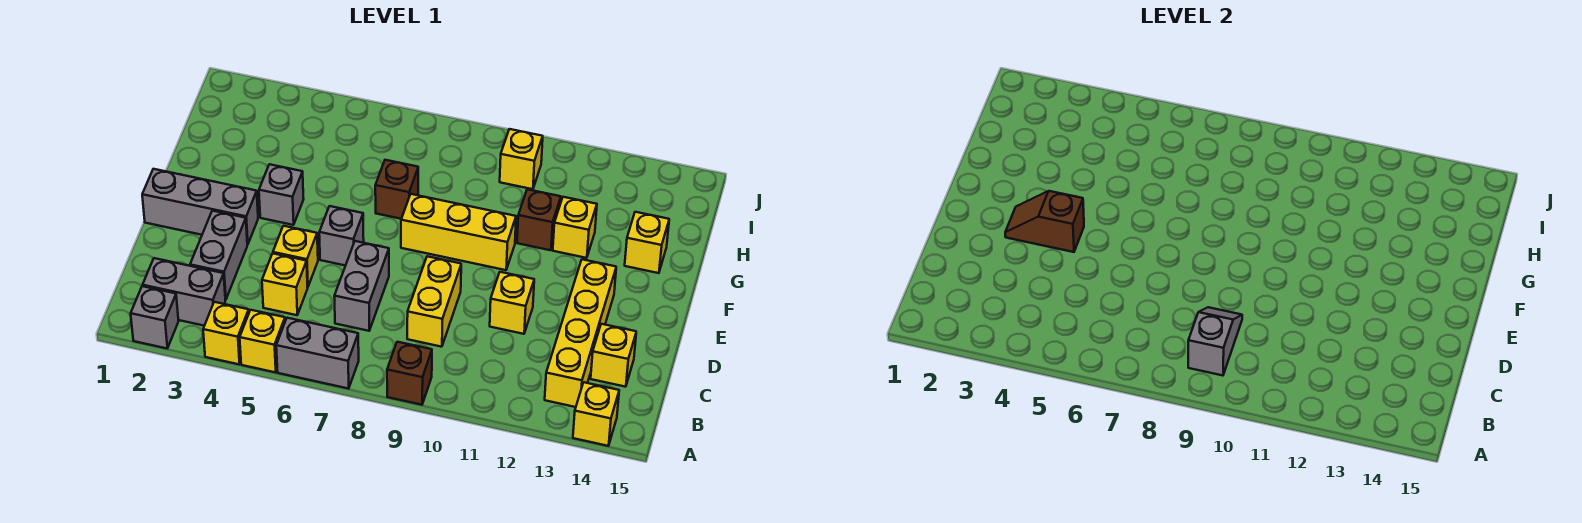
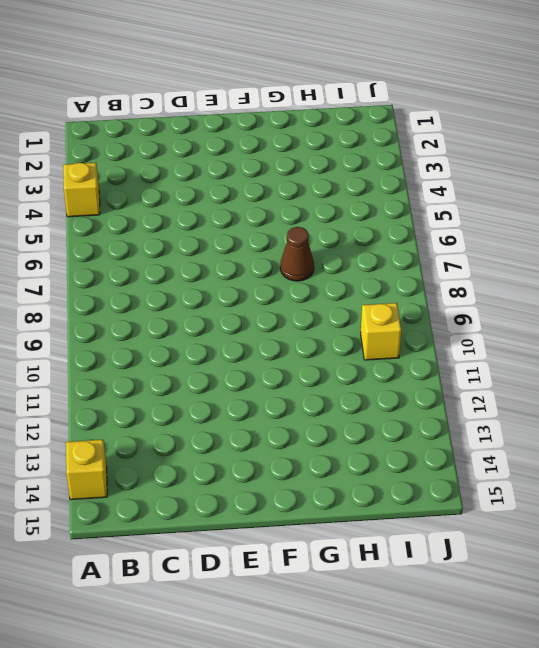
brown 1x1 cone [280,227,314,281] -> brown 1x1 brick [375,160,418,219]
none -> grey 1x1 brick [131,286,179,348]
none -> yellow 1x1 brick [240,310,285,373]
none -> grey 1x2 brick [276,318,359,389]

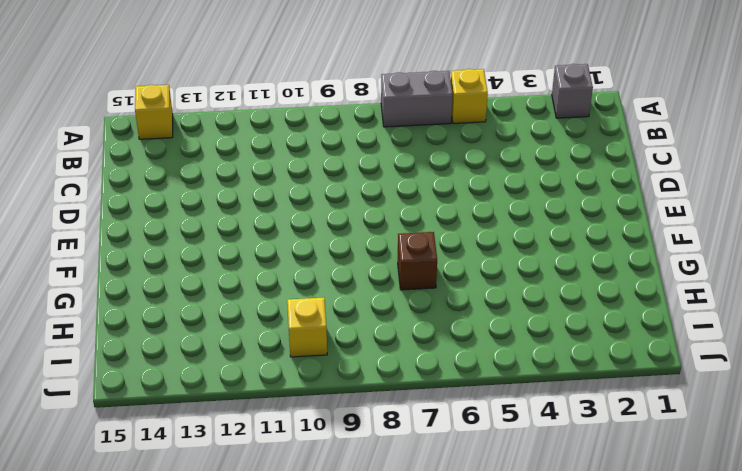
none -> yellow 1x1 brick [203,302,249,364]
none -> brown 1x1 brick [387,342,432,405]
none -> grey 1x2 brick [143,258,225,326]

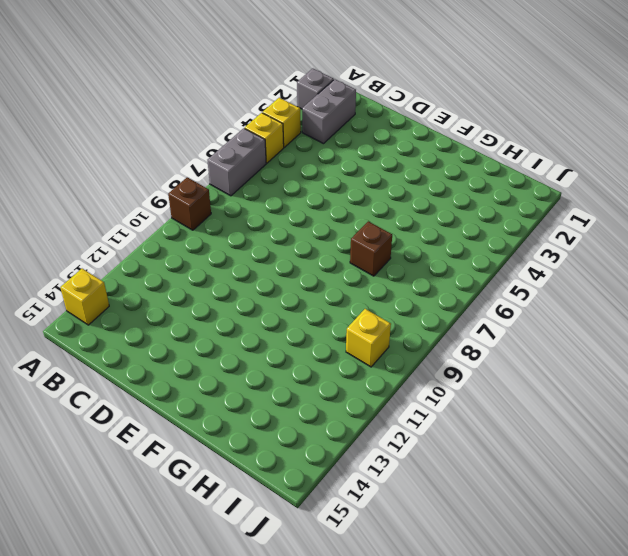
none -> yellow 1x4 brick [545,259,616,407]
none -> grey 1x2 brick [190,211,247,300]
none -> yellow 1x1 brick [262,254,308,315]

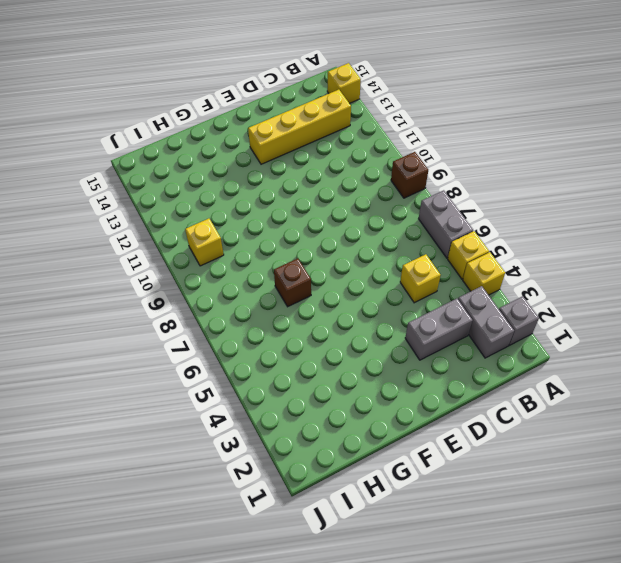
none -> grey 1x2 brick [334,241,389,331]
none -> yellow 1x2 brick [407,256,461,347]
none -> yellow 1x1 brick [591,324,636,387]

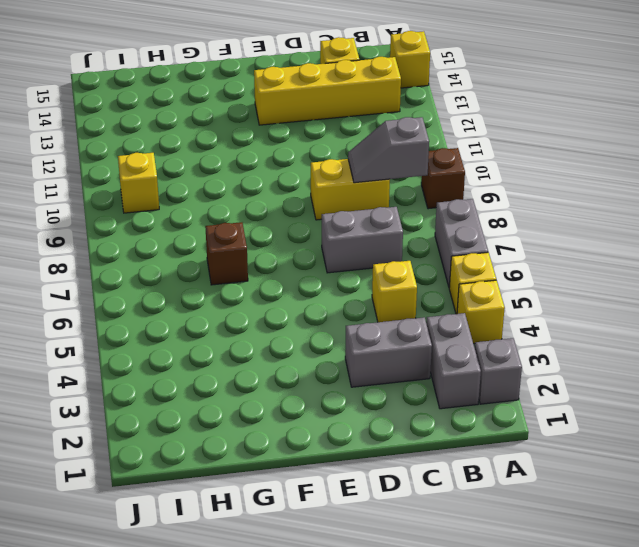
none -> yellow 1x1 brick [273,226,318,287]
none -> yellow 1x1 brick [490,272,534,334]
none -> grey 1x3 brick [142,169,258,245]

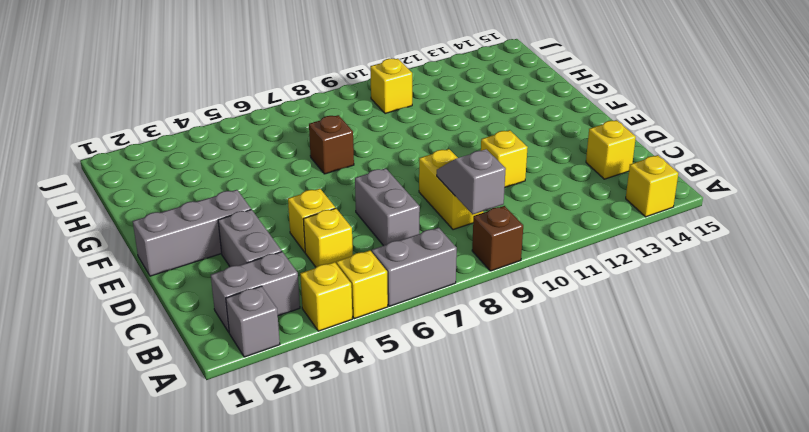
none -> yellow 1x4 brick [545,259,616,407]
none -> grey 1x1 brick [319,206,364,266]
none -> grey 1x1 brick [259,164,304,225]

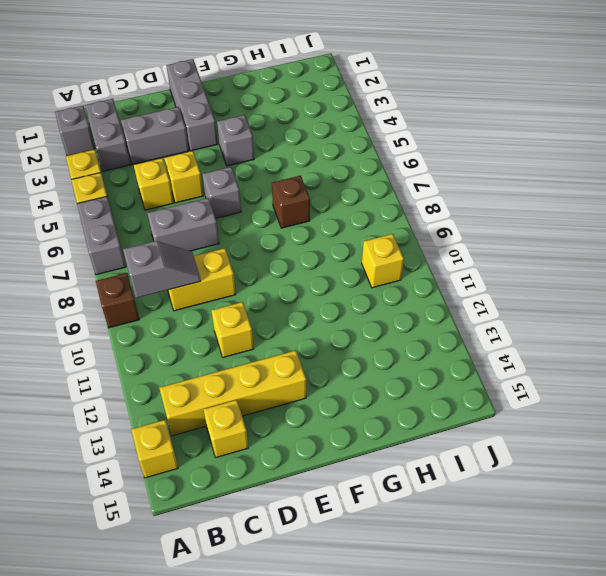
none -> yellow 1x3 brick [401,194,516,270]
none -> brown 1x1 brick [517,189,561,250]
none -> yellow 1x1 brick [553,197,597,258]

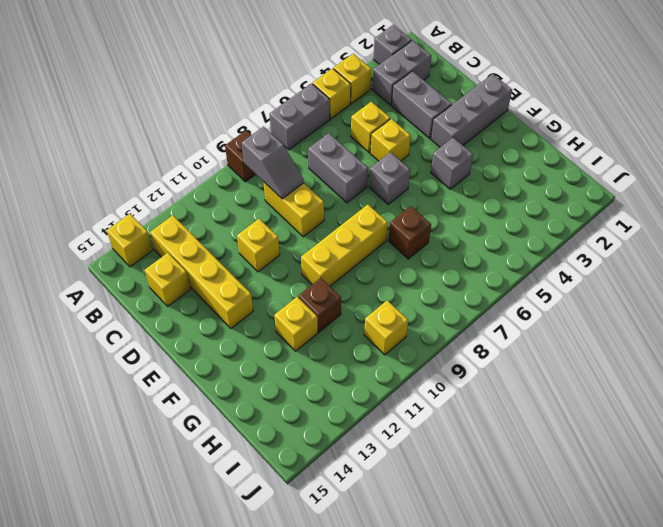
none -> yellow 1x1 brick [625,212,669,273]
none -> brown 1x2 slope [1005,191,1084,252]

